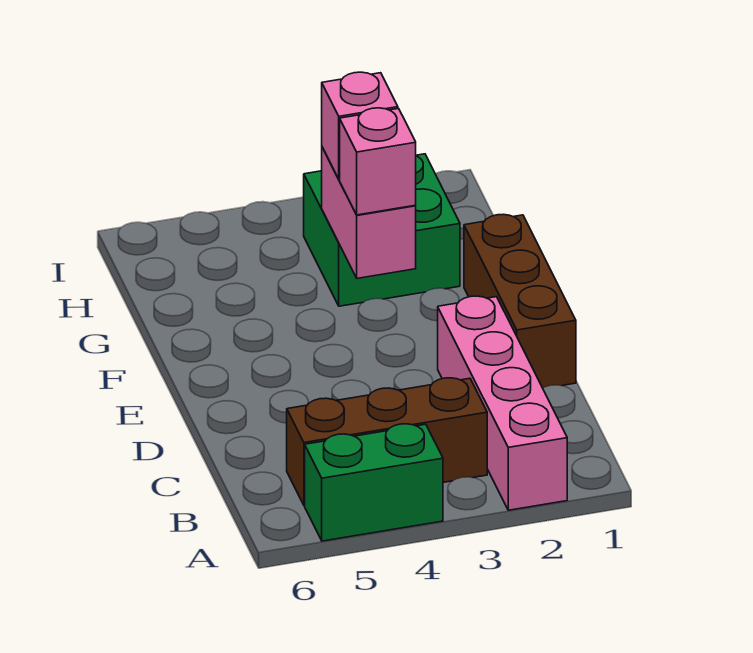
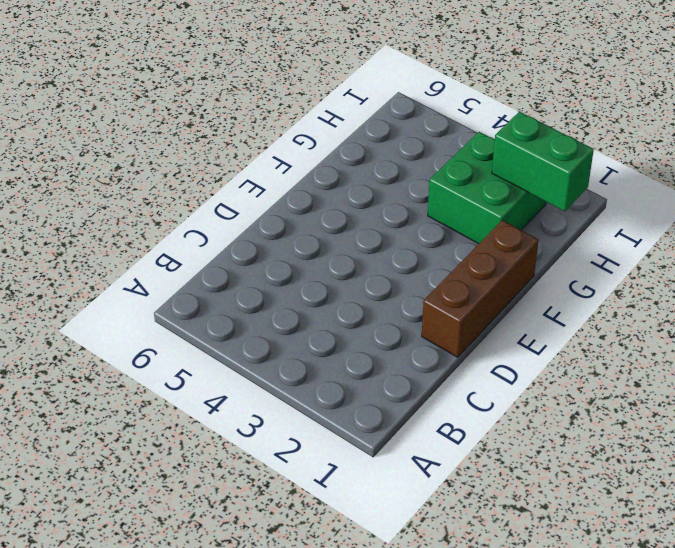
green 1x2 brick [492,112,594,211] -> green 1x2 brick moved to [305,424,443,541]
none -> pink 1x4 brick [438,296,567,510]
none -> brown 1x3 brick [287,378,487,505]

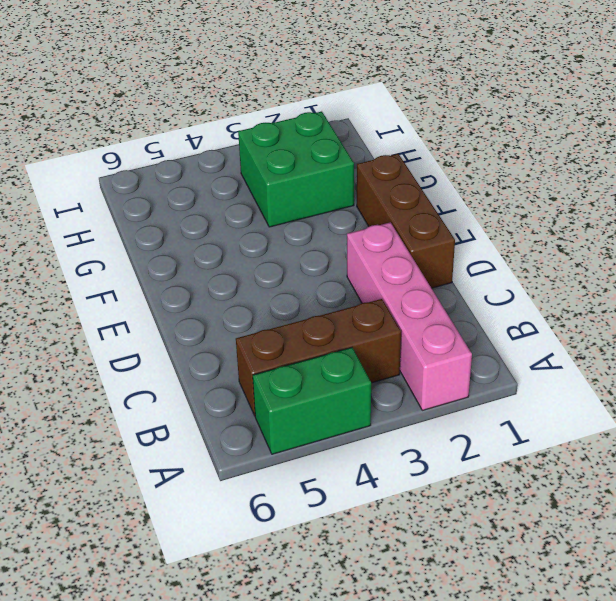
none -> pink 1x2 brick [322,147,416,278]
none -> pink 1x1 brick [340,108,416,215]

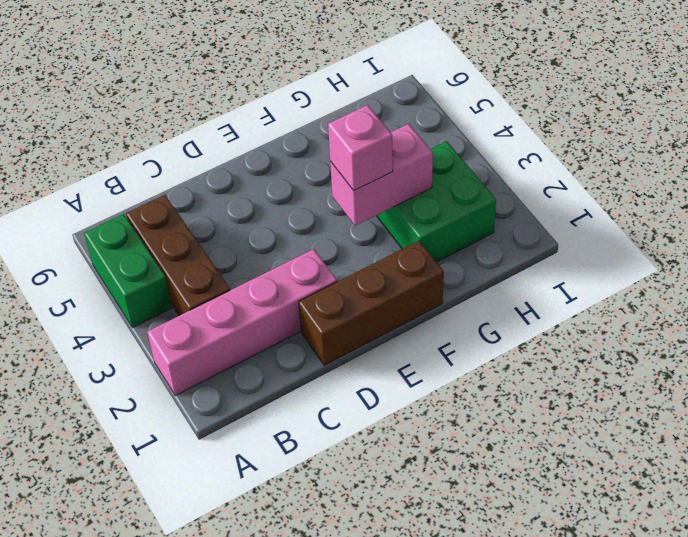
none -> pink 1x1 brick [322,72,398,179]

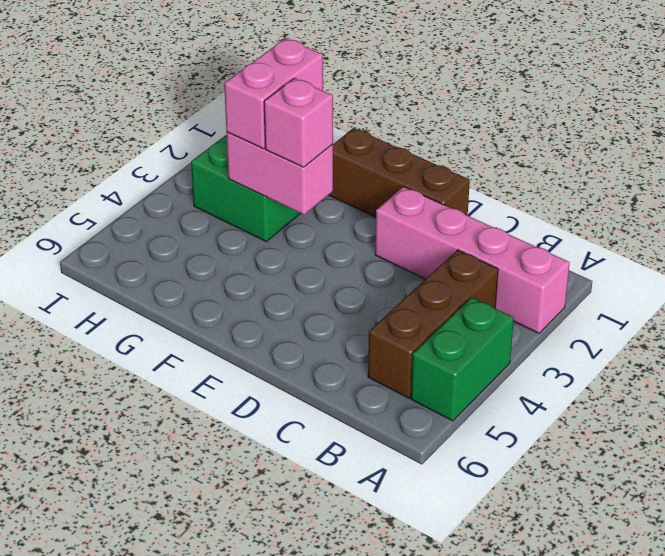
pink 1x2 brick [224,38,323,149] -> pink 1x1 brick [322,72,398,179]

